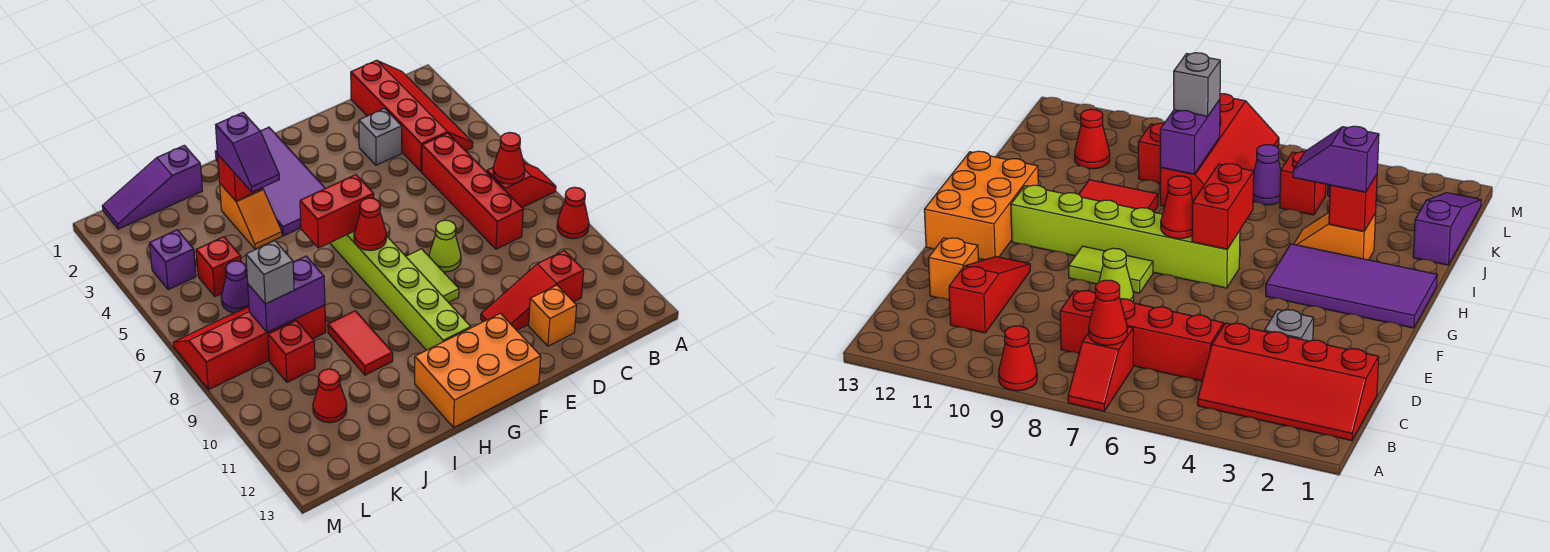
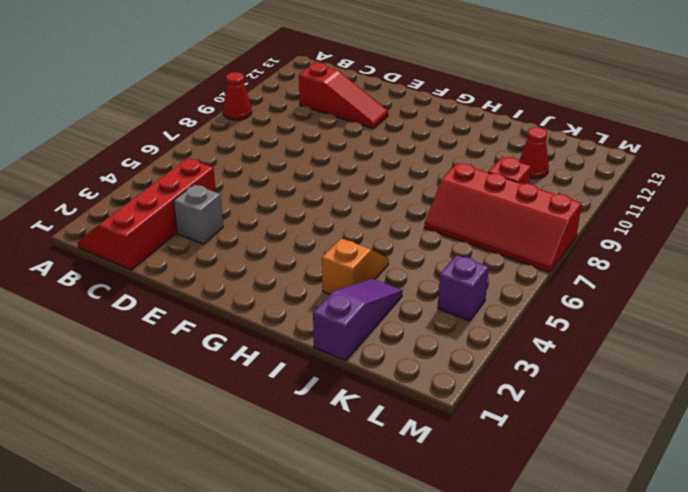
purple 1x3 slope [313,279,403,361] -> purple 1x3 slope turned to [102,145,203,229]
none -> red 1x2 slope [487,162,556,208]
none -> red 1x4 brick [422,133,523,249]
none -> orange 1x1 brick [529,285,577,346]

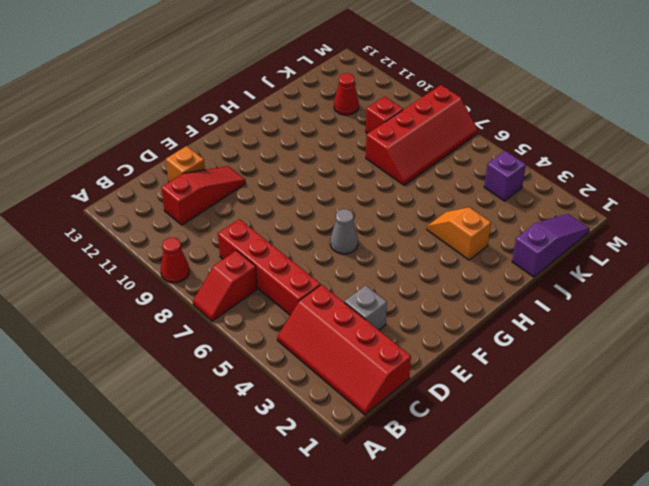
grey 1x1 cone [330,209,358,254] -> none
none -> lime 1x1 cone [429,220,461,272]
none -> lime 1x2 tile [406,249,459,303]
none -> orange 2x3 brick [415,313,541,427]

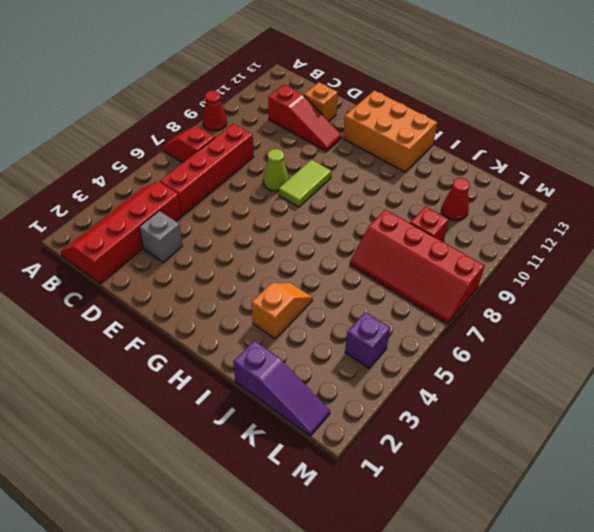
none -> purple 2x4 tile [215,127,325,236]
none -> lime 1x6 brick [330,231,471,350]
none -> red 1x2 tile [328,311,393,375]

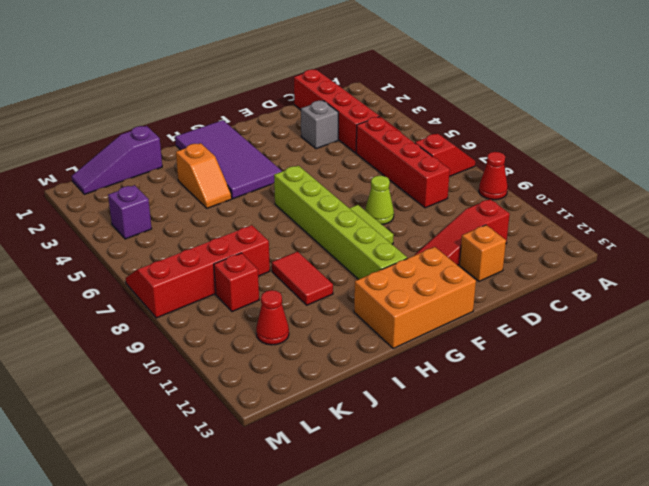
none -> red 1x1 brick [196,237,241,296]
none -> purple 1x1 cone [221,261,249,313]
none -> red 1x1 cone [493,132,525,184]

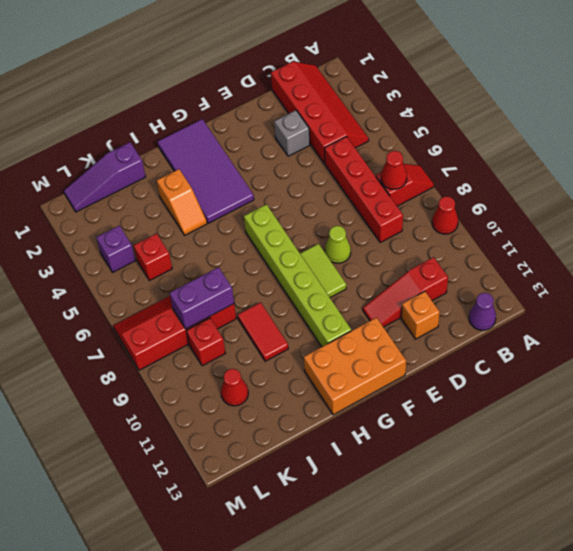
purple 1x1 cone [469,293,496,330] -> purple 1x1 cone moved to [221,261,249,313]
none -> red 1x2 brick [300,175,374,248]
none -> red 1x1 cone [354,198,386,251]
none -> red 1x1 brick [218,155,263,201]

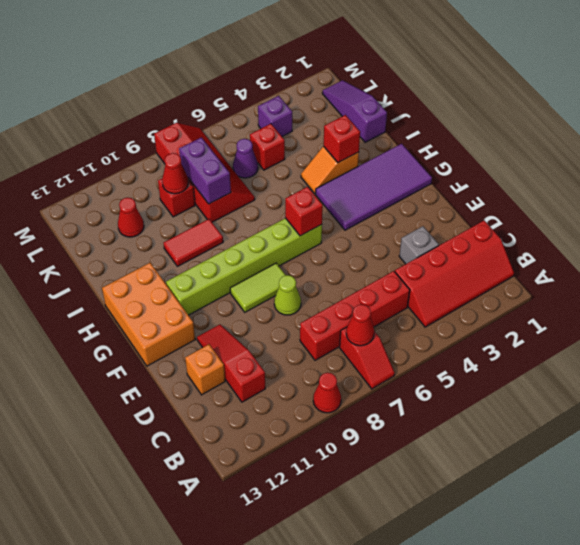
red 1x1 brick [285,187,323,236] -> red 1x2 brick [300,175,374,248]
red 1x1 cone [162,153,188,194] -> red 1x1 cone moved to [354,198,386,251]
none -> purple 1x2 slope [216,113,279,192]
none -> grey 1x1 brick [246,241,294,304]

